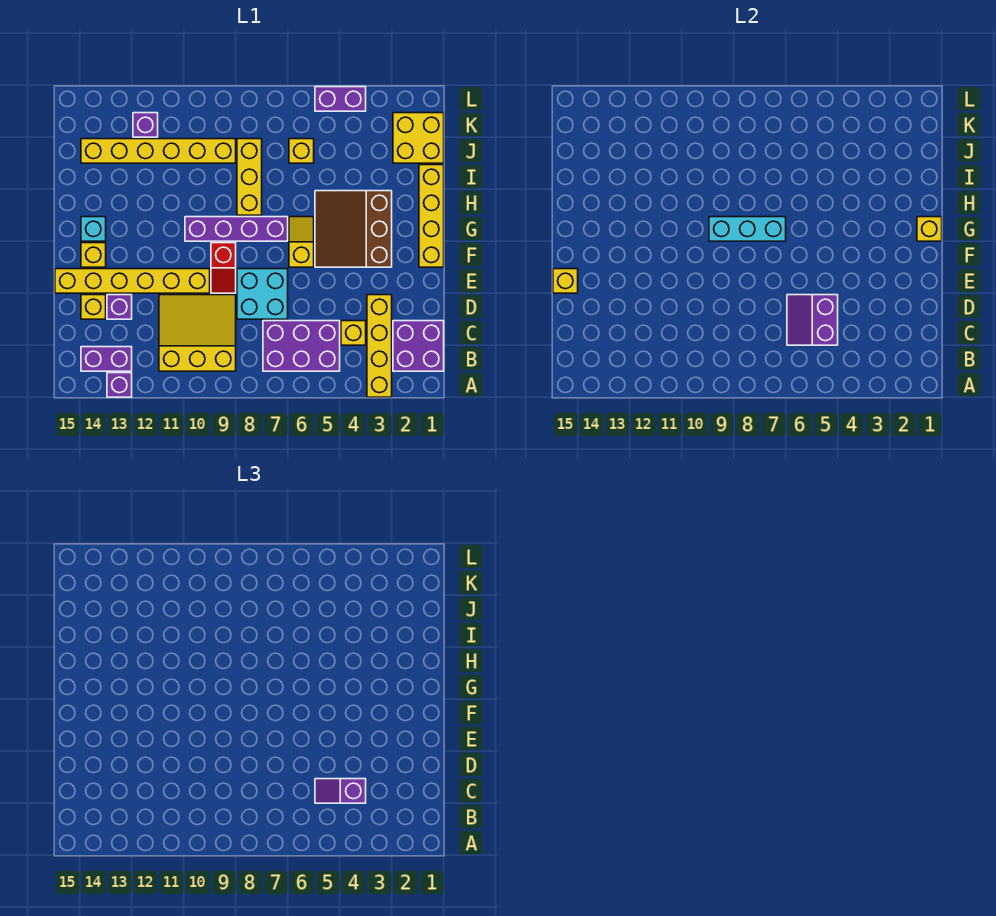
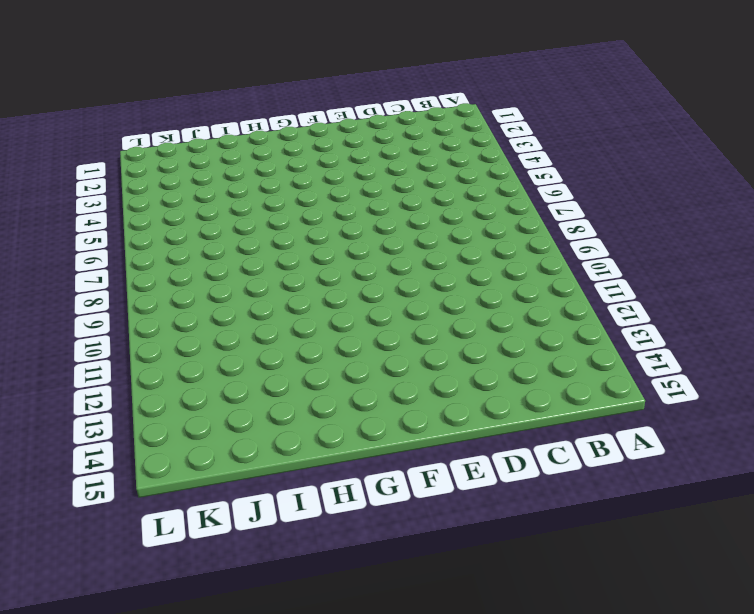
none -> yellow 1x4 brick [367,295,392,397]
none -> purple 1x1 brick [107,373,132,397]
none -> purple 2x2 brick [393,321,444,371]

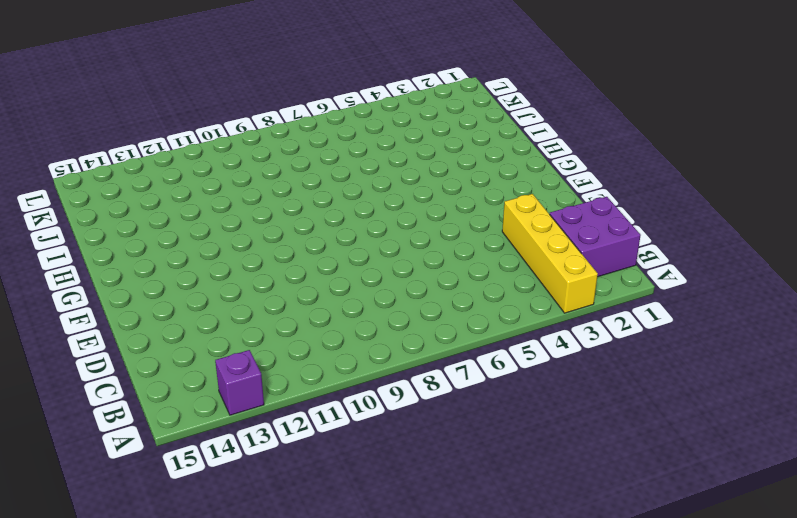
none -> purple 2x3 brick [263,321,340,371]
none -> yellow 3x3 slope [159,295,236,371]
none -> purple 1x2 brick [81,347,132,371]

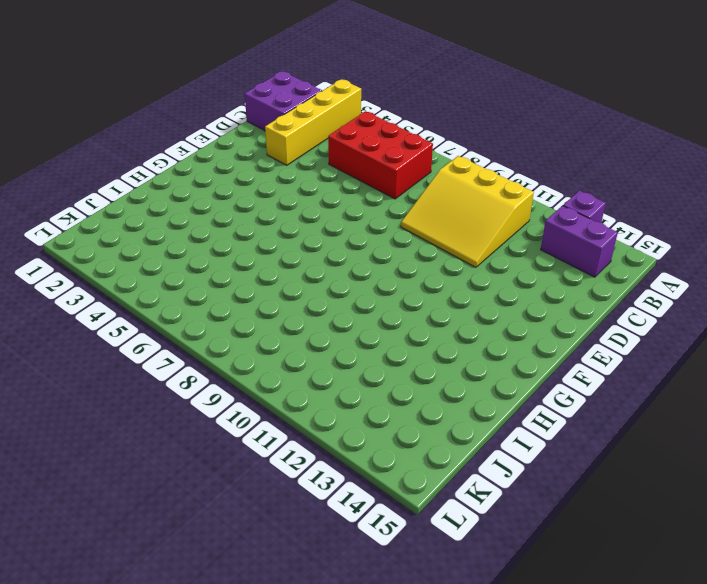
red 2x3 brick [328,111,433,199] -> purple 2x3 brick [263,321,340,371]
none -> yellow 1x1 brick [341,321,366,345]
none -> cyan 2x2 brick [237,269,288,319]
none -> purple 1x1 brick [107,295,132,319]

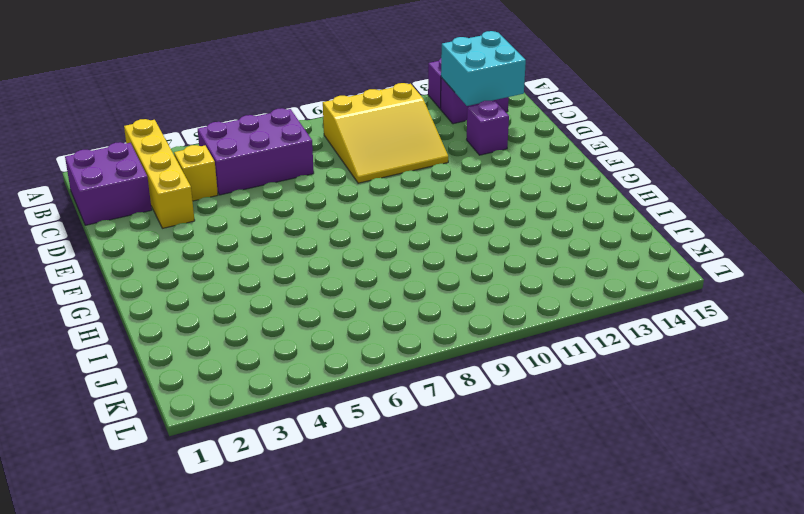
cyan 2x2 brick [441,31,526,106] -> cyan 2x2 brick moved to [237,269,288,319]
none -> yellow 1x1 brick [81,295,106,319]
none -> red 1x2 slope [211,243,236,293]
none -> yellow 1x6 brick [55,269,210,293]

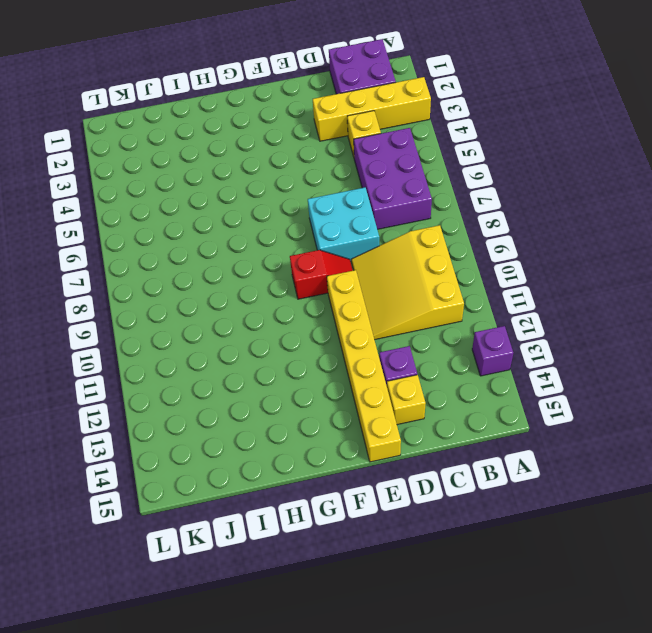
none -> purple 1x2 brick [81,347,132,371]
none -> yellow 1x4 brick [419,165,444,267]
none -> brown 3x3 slope [315,191,392,267]

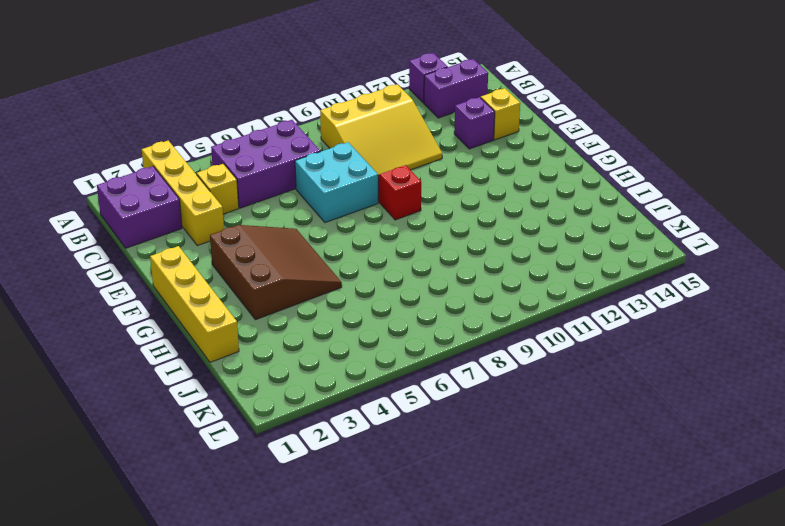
none -> yellow 1x6 brick [55,269,210,293]
none -> yellow 1x2 slope [289,217,314,267]
none -> yellow 1x1 brick [81,243,106,267]

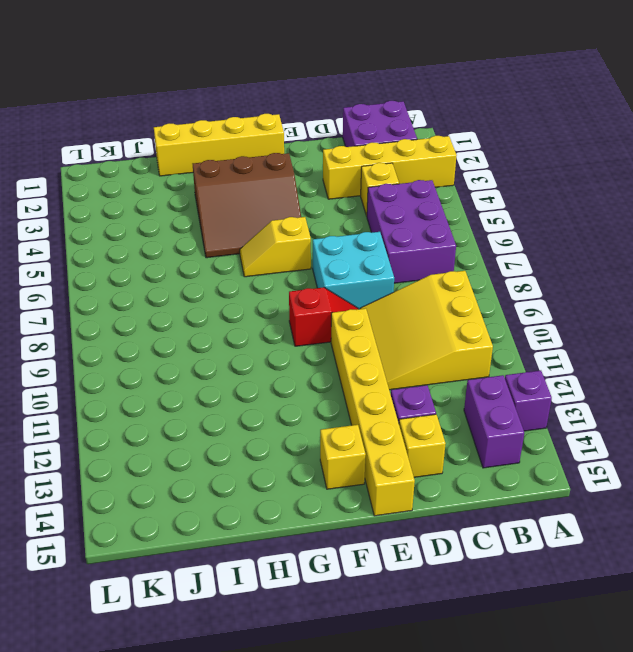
none -> purple 1x4 brick [185,217,288,241]
none -> cyan 1x1 brick [81,217,106,241]
none -> yellow 1x3 brick [237,139,262,215]

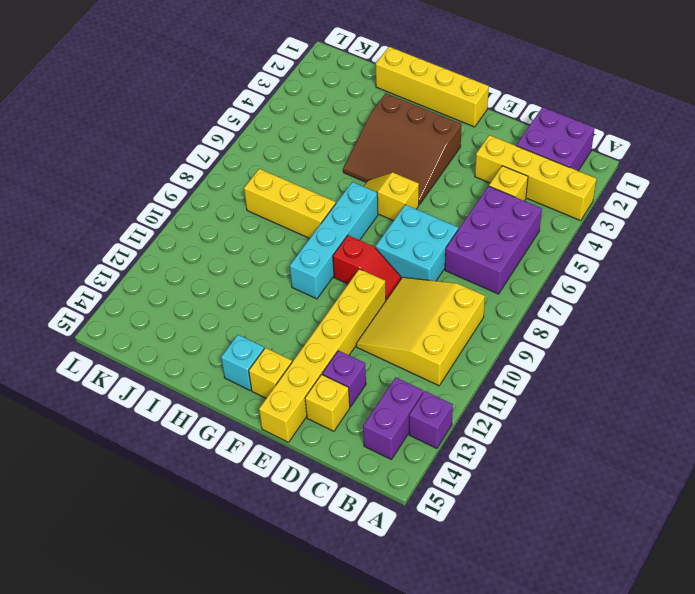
cyan 1x4 brick [290,182,378,299] -> purple 1x4 brick [185,217,288,241]
none -> yellow 2x2 brick [393,113,444,163]
none -> yellow 1x1 brick [289,139,314,163]
none -> yellow 1x6 brick [81,139,236,163]

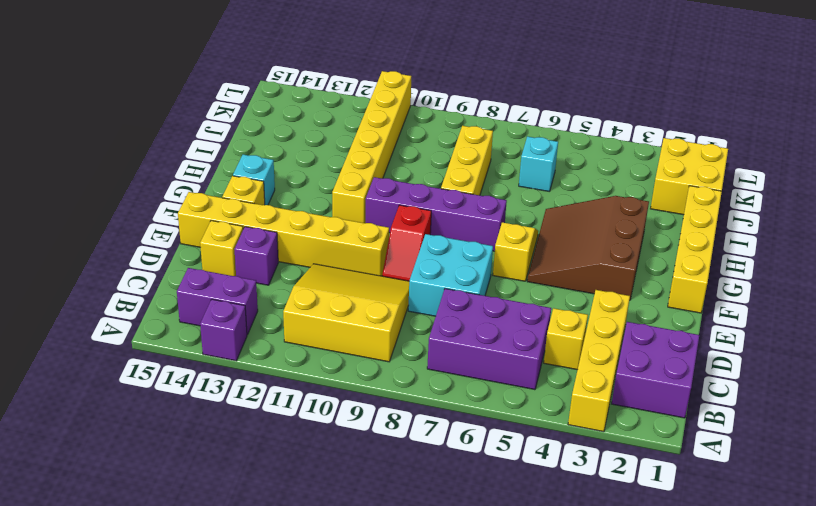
yellow 1x6 brick [332,71,411,223] -> yellow 1x6 brick turned to [81,139,236,163]
cyan 1x1 brick [519,136,558,192] -> yellow 1x1 brick [289,139,314,163]
none -> purple 1x1 brick [133,113,158,137]
none -> purple 1x2 brick [315,87,366,111]
none -> purple 2x2 slope [787,295,838,345]

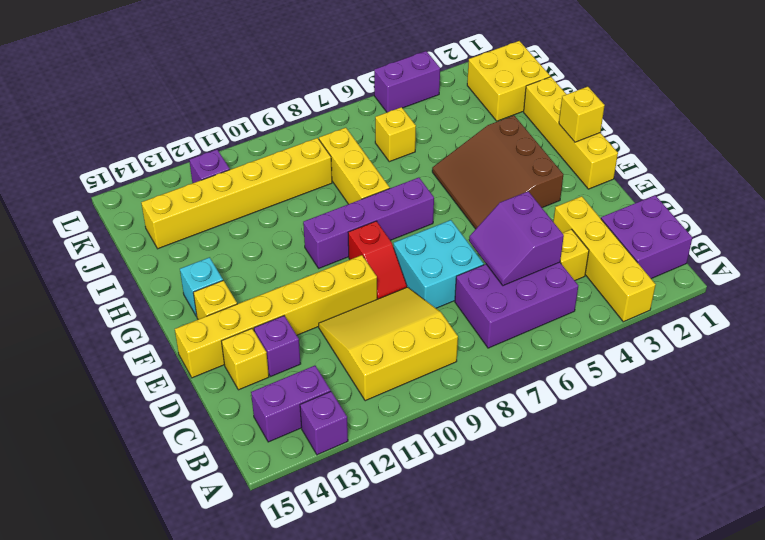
none -> yellow 1x2 slope [289,217,314,267]
none -> yellow 1x1 brick [553,269,578,293]
none -> cyan 1x3 brick [709,217,786,241]

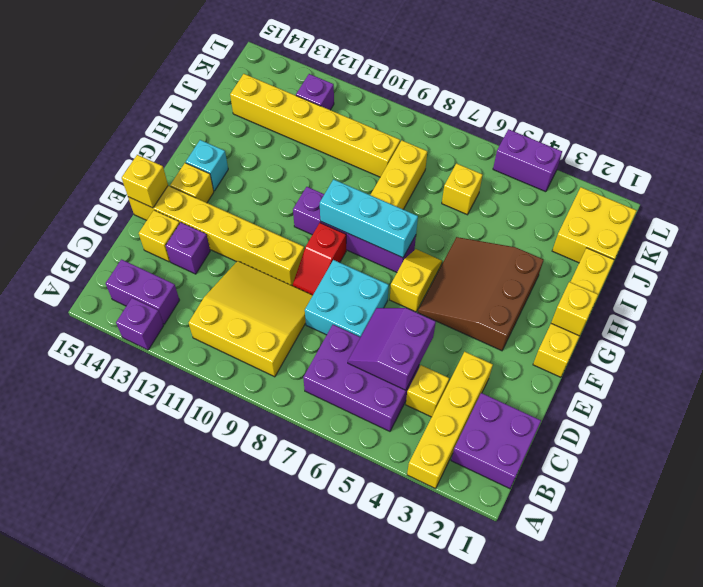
none -> purple 1x2 slope [315,779,366,803]

